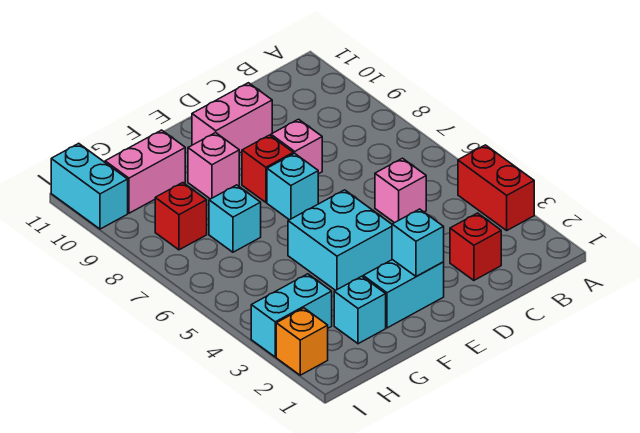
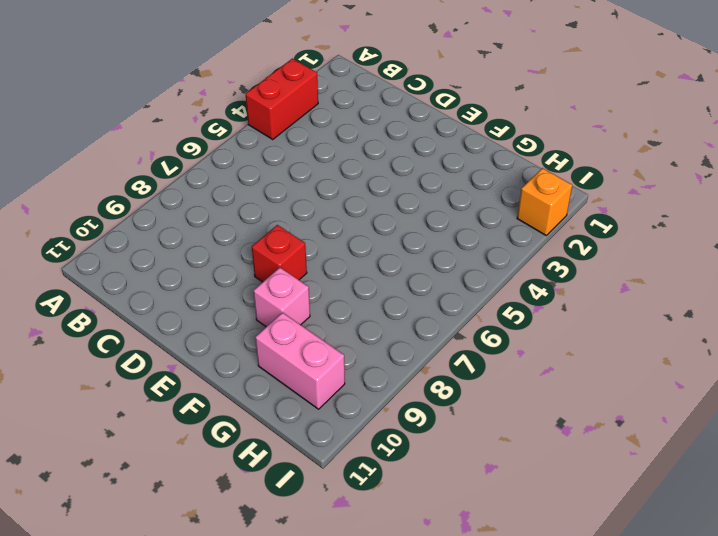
none -> red 1x1 brick [450,213,501,280]
none -> pink 1x1 brick [375,158,426,223]
none -> pink 1x1 brick [271,119,322,174]

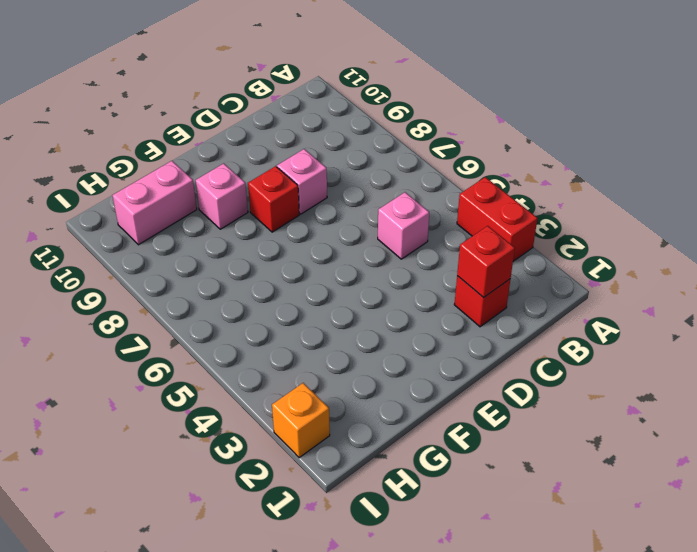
red 1x1 brick [457,226,515,298] -> red 1x1 brick moved to [155,183,207,250]
none -> pink 1x2 brick [192,83,272,153]
none -> cyan 1x2 brick [363,260,444,328]
none -> cyan 2x2 brick [288,190,392,290]

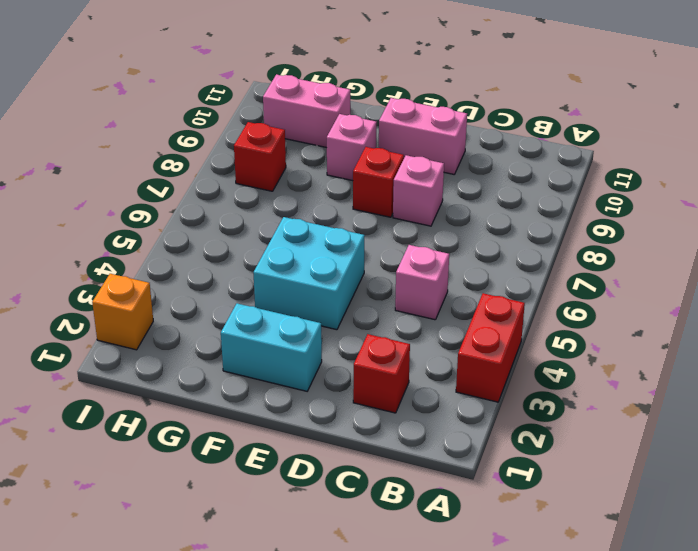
none -> cyan 1x1 brick [267,153,318,220]
none -> cyan 1x1 brick [334,276,386,344]
none -> cyan 1x1 brick [209,185,261,252]

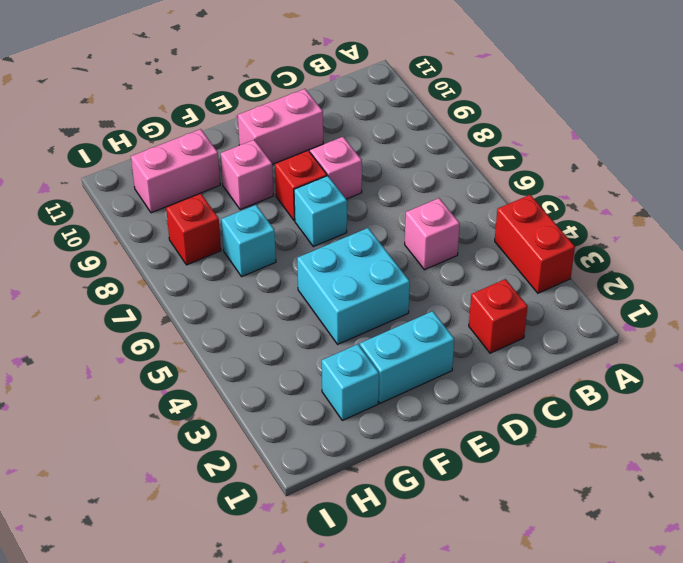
none -> cyan 1x2 brick [251,274,332,357]
none -> orange 1x1 brick [276,308,328,375]
none -> cyan 1x2 brick [51,143,128,229]

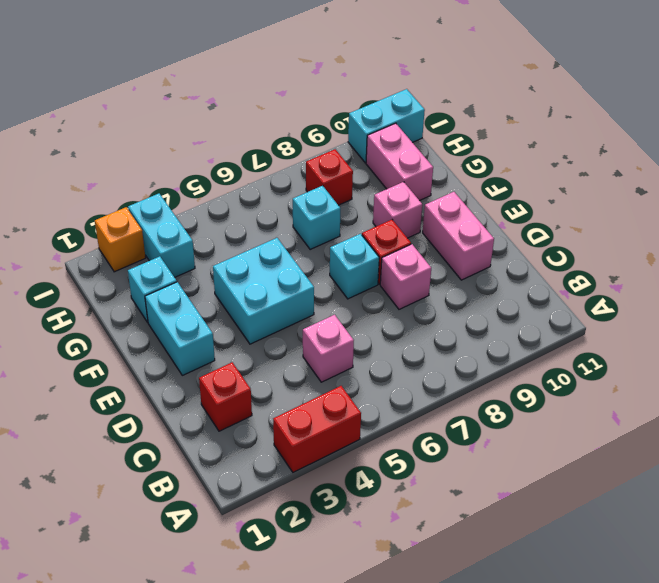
none -> cyan 1x1 brick [392,209,444,277]

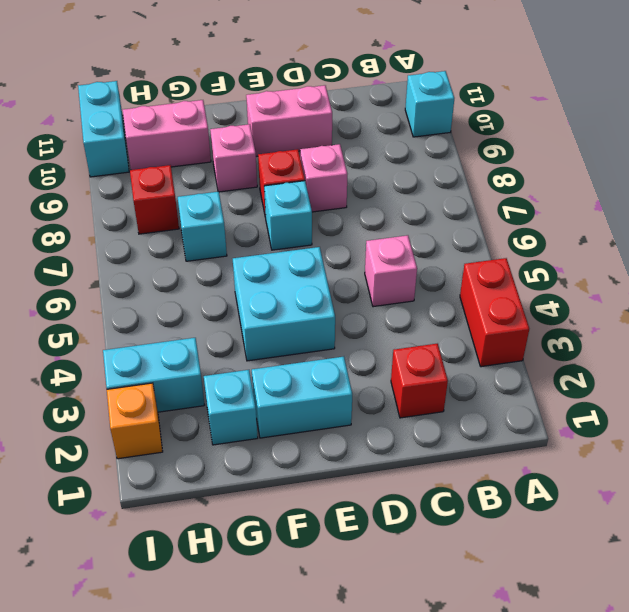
cyan 1x1 brick [405,71,454,137] -> cyan 1x1 brick moved to [392,209,444,277]

